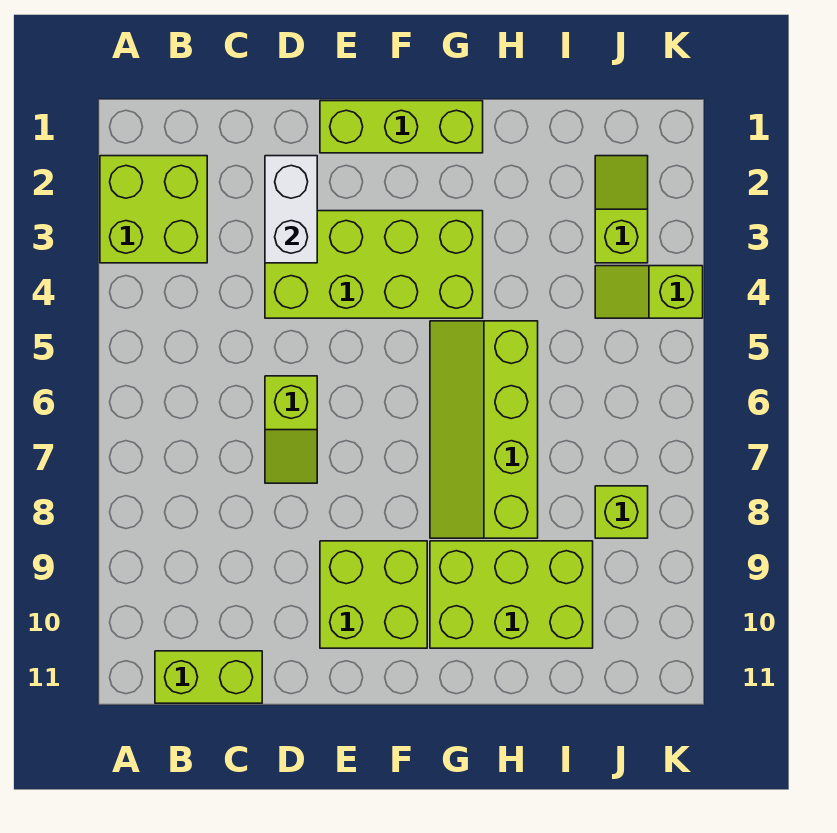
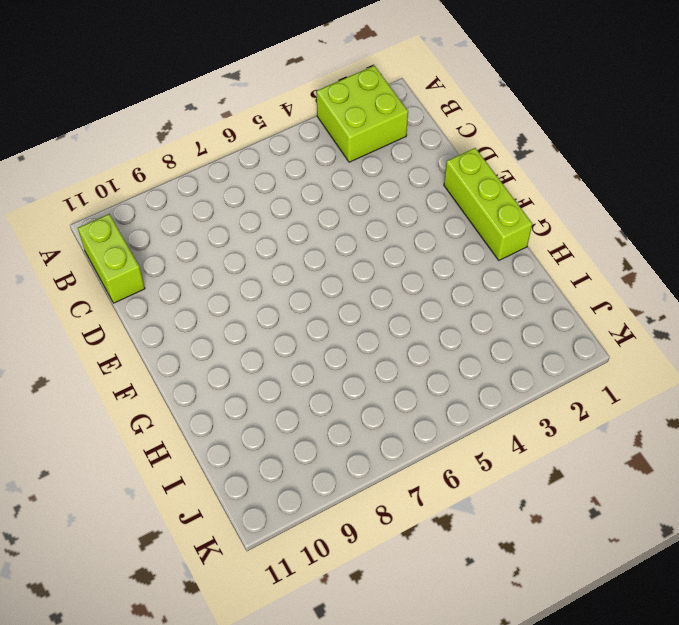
none -> lime 2x4 brick [265,211,483,318]
none -> lime 1x2 slope [265,376,317,483]
none -> lime 2x2 brick [320,541,427,648]

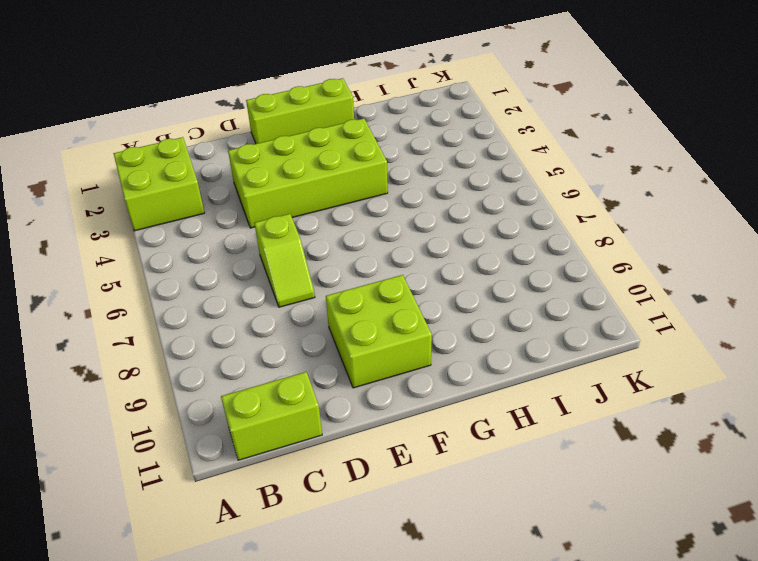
none -> lime 2x4 slope [430,321,538,538]
none -> lime 2x3 brick [430,541,593,648]
none -> lime 1x2 slope [595,156,648,263]

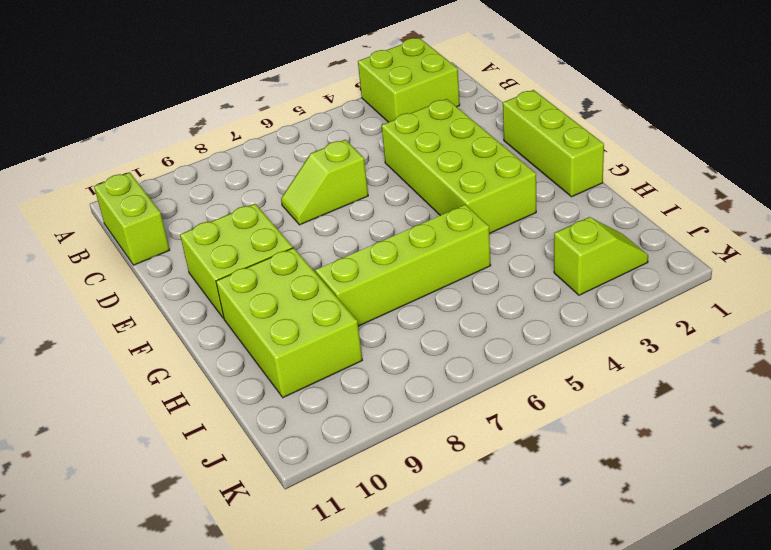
none -> lime 1x2 slope [595,266,703,318]
none -> lime 1x1 brick [595,486,648,538]
none -> white 1x2 brick [265,156,317,263]

